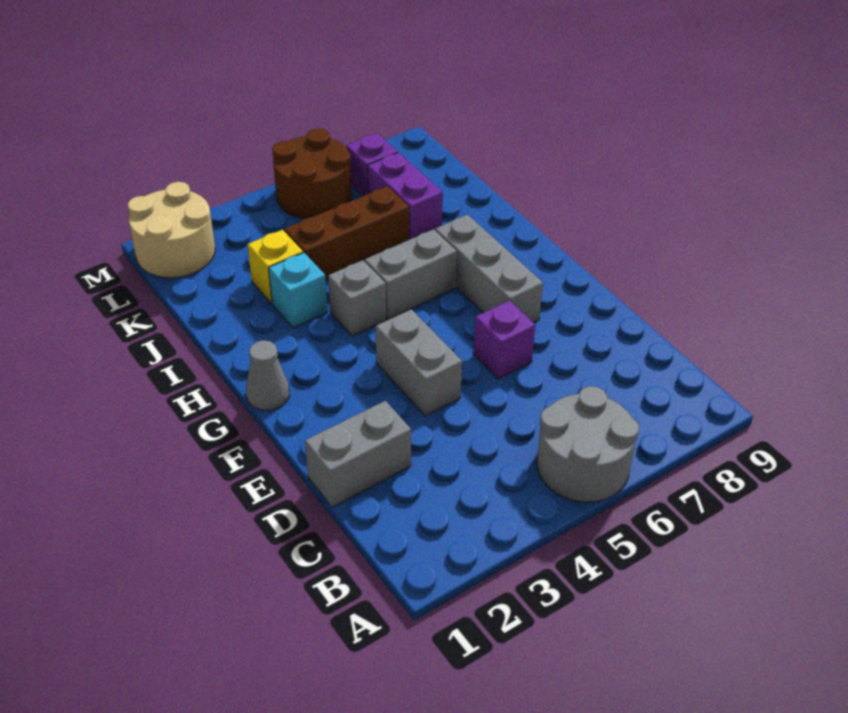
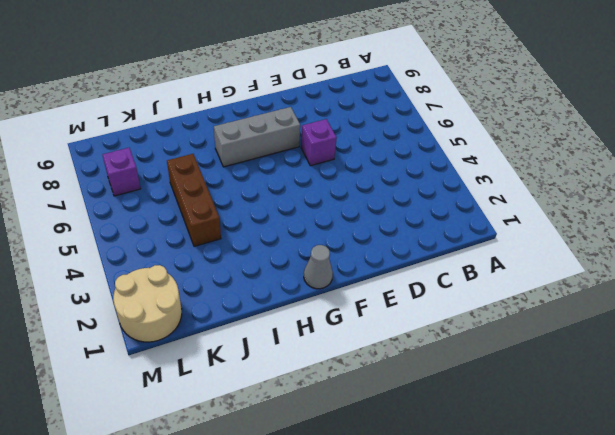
none -> grey 2x2 round brick [537,386,639,502]
none -> grey 1x2 brick [305,401,411,507]
none -> grey 1x2 brick [376,309,462,416]

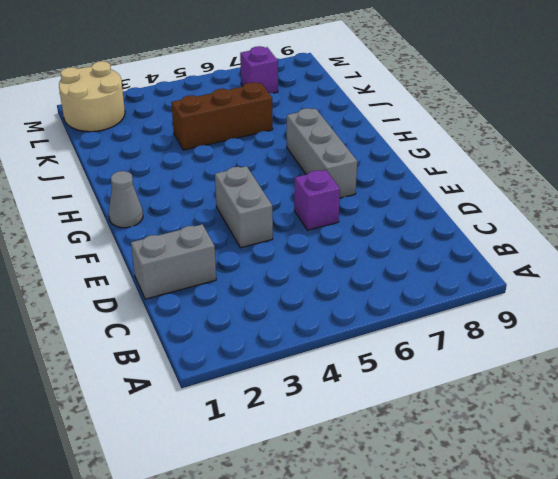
none -> grey 2x2 round brick [537,386,639,502]
none -> grey 1x1 brick [328,260,386,336]
none -> grey 1x2 brick [365,229,457,319]

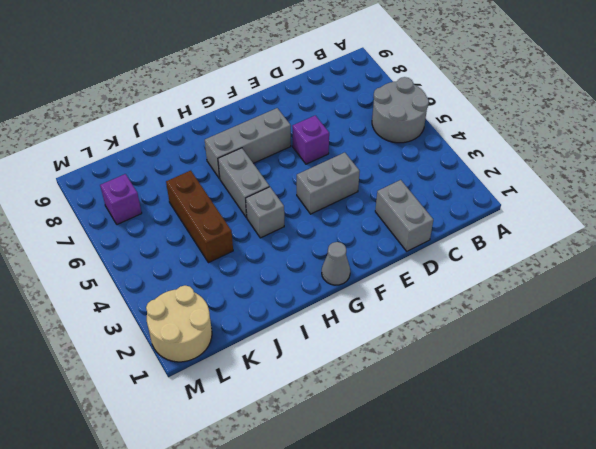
none -> cyan 1x1 brick [269,253,327,328]
none -> yellow 1x1 brick [247,230,303,304]
none -> purple 1x2 brick [367,153,443,240]

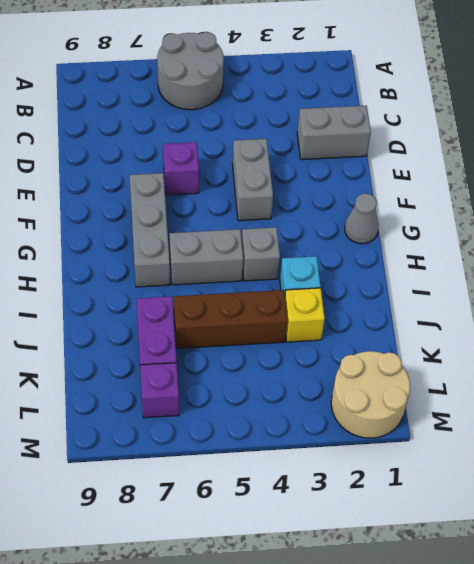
none -> brown 2x2 round brick [272,128,352,219]

